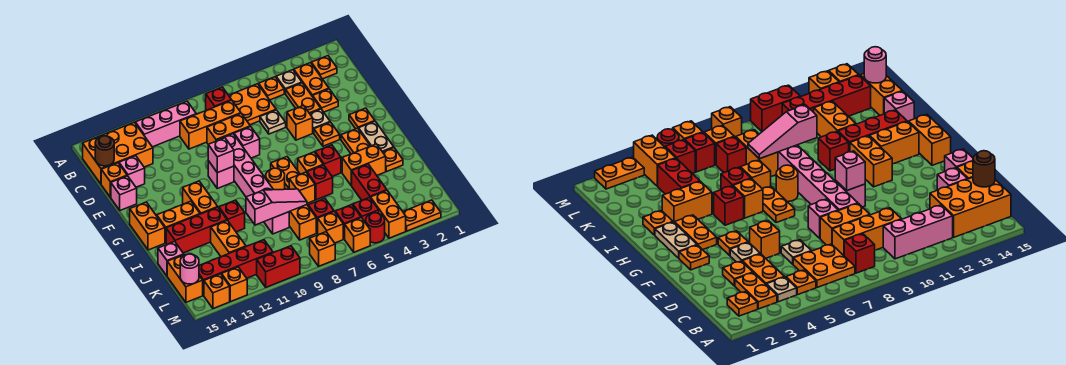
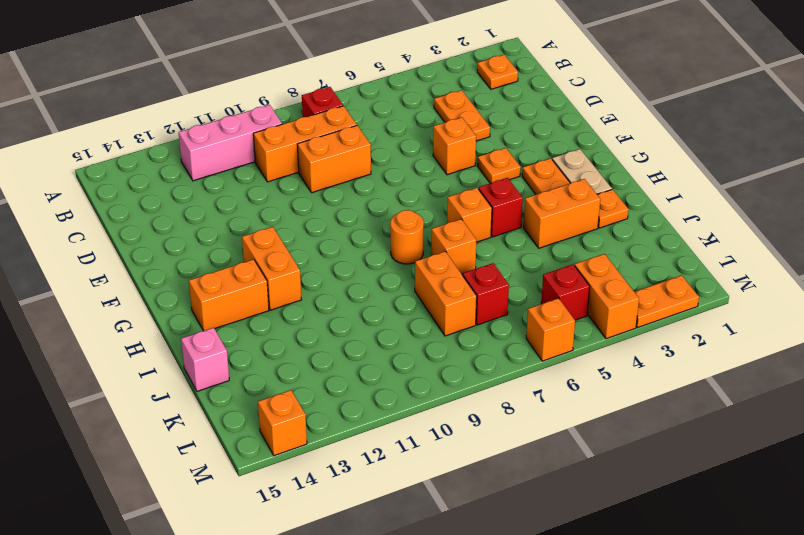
none -> orange 1x2 plate [294,63,329,96]
none -> tan 1x1 plate [276,70,302,93]
none -> orange 1x1 plate [259,77,284,100]
none -> orange 2x2 plate [229,84,276,125]

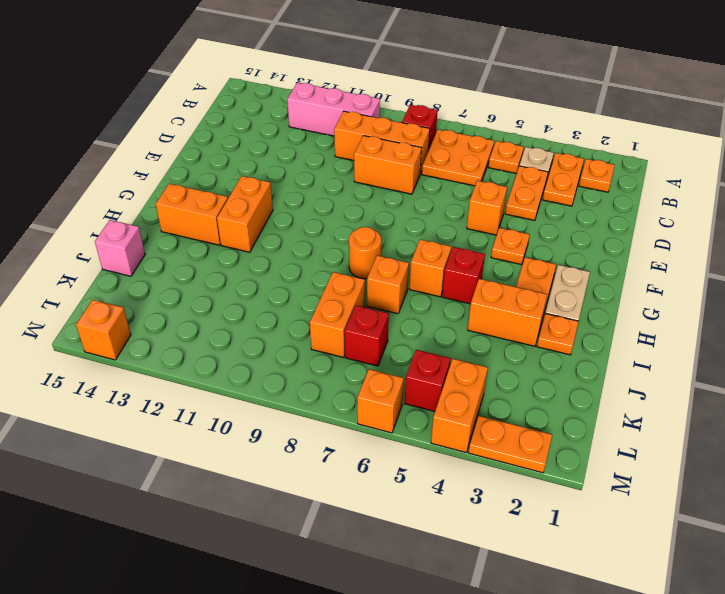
none -> orange 2x3 brick [83,122,153,184]
none -> orange 1x1 plate [312,89,338,112]
none -> tan 1x1 plate [260,110,286,134]
none -> pink 1x1 brick [119,156,145,187]

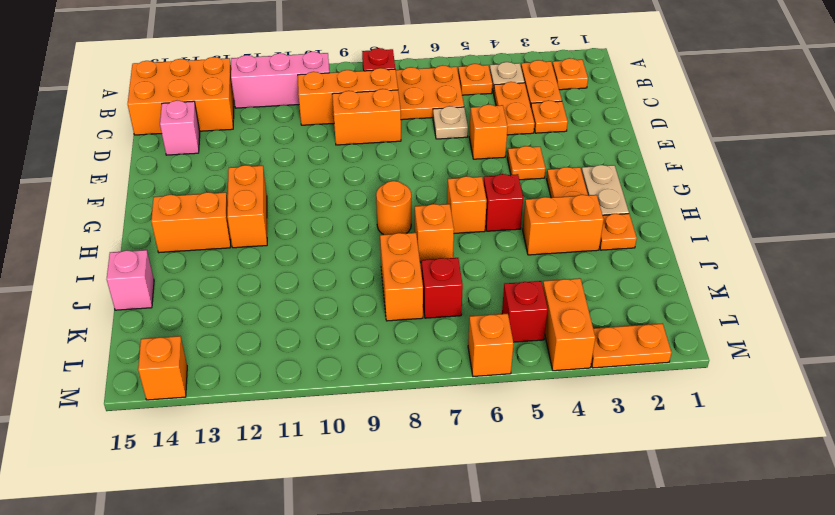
none -> orange 1x1 brick [101,163,127,197]
none -> tan 1x1 plate [310,109,330,133]
none -> pink 1x1 brick [234,126,260,158]
none -> pink 1x6 brick [217,134,289,234]

